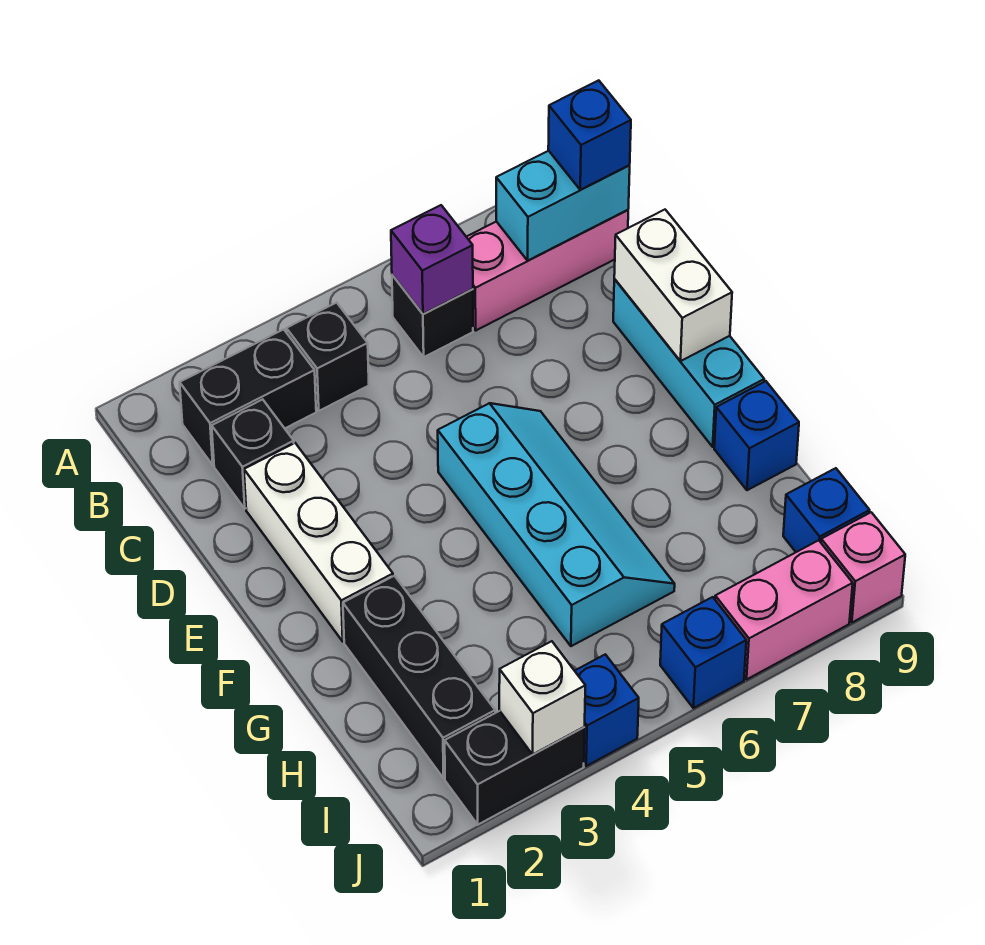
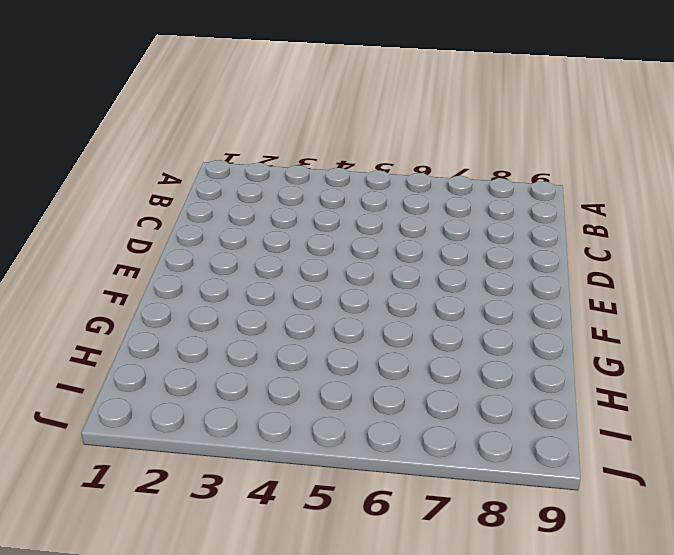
none -> black 1x2 brick [180,329,316,465]
none -> black 1x1 brick [286,303,369,411]
none -> black 1x1 brick [392,275,473,357]

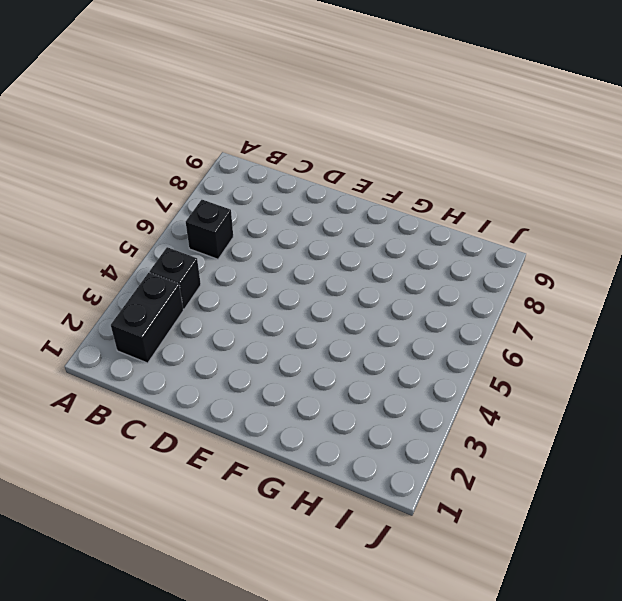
none -> pink 1x3 brick [467,210,628,330]
none -> black 1x1 brick [212,399,294,509]
none -> white 1x3 brick [244,443,393,641]

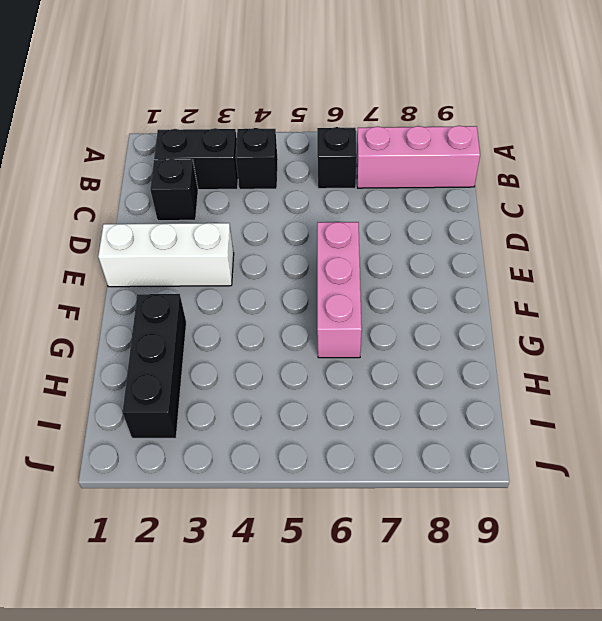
white 1x3 brick [98,223,234,287] -> white 1x3 brick turned to [244,443,393,641]
pink 1x3 brick [317,222,362,358] -> cyan 2x4 slope [438,403,675,646]
none -> cyan 1x3 brick [613,279,764,447]
none -> blue 1x1 brick [714,381,799,490]
none -> blue 1x1 brick [783,468,870,552]

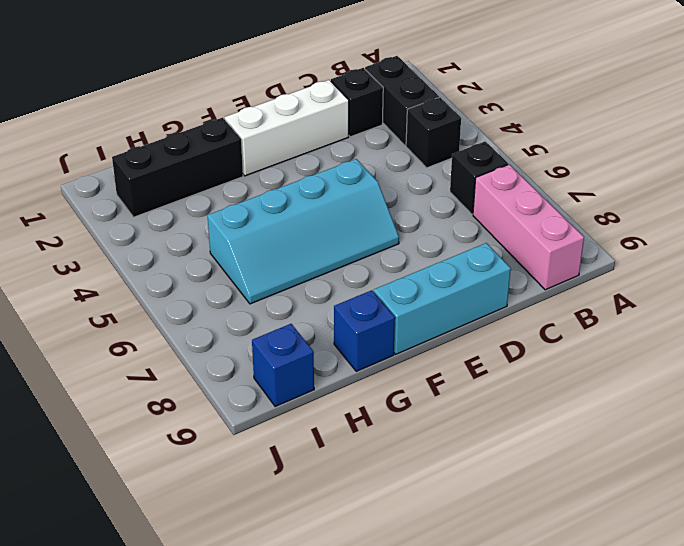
none -> black 1x2 brick [445,711,585,825]
none -> blue 1x1 brick [575,654,639,766]
none -> blue 1x1 brick [660,597,746,708]

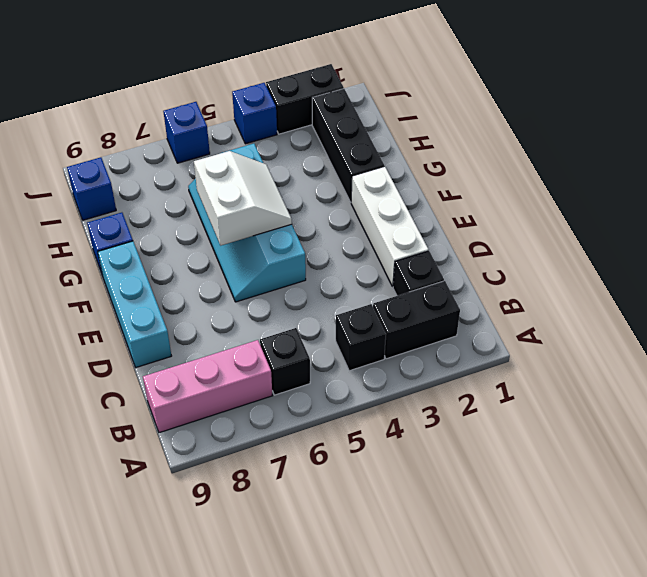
white 2x2 slope [194,151,292,245] -> none
none -> pink 1x2 brick [715,540,853,679]
none -> pink 1x1 brick [821,512,905,622]
none -> purple 1x1 brick [391,205,473,314]

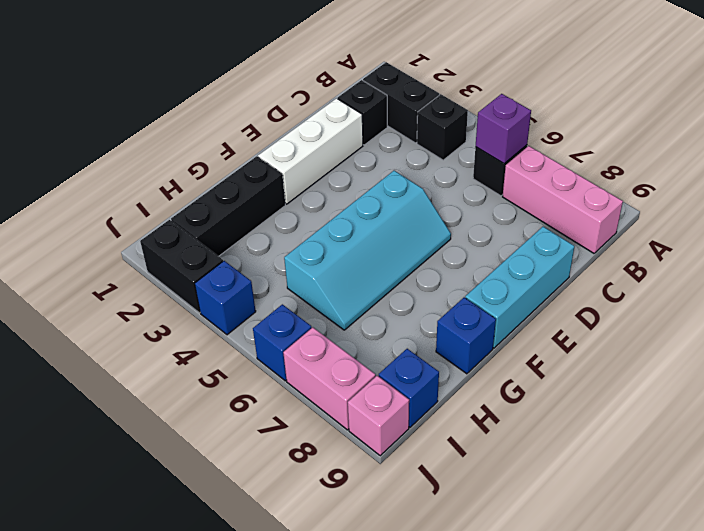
none -> cyan 1x2 brick [496,151,630,260]
none -> white 1x2 brick [614,210,732,361]
none -> white 1x1 brick [499,641,585,754]

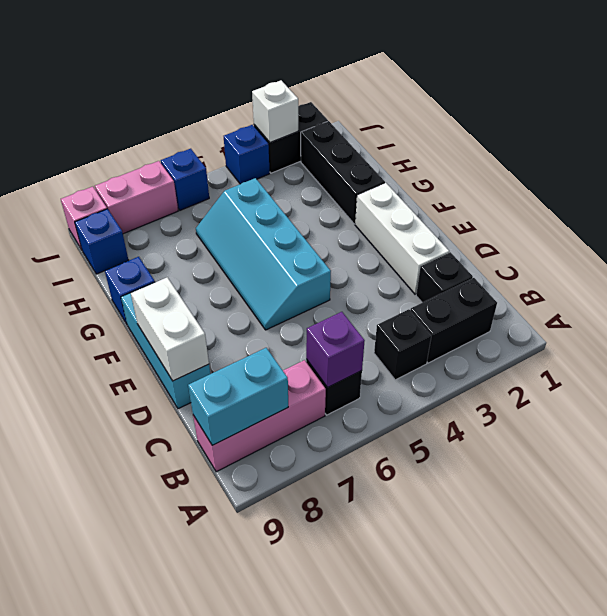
none -> blue 1x1 brick [548,80,631,190]

